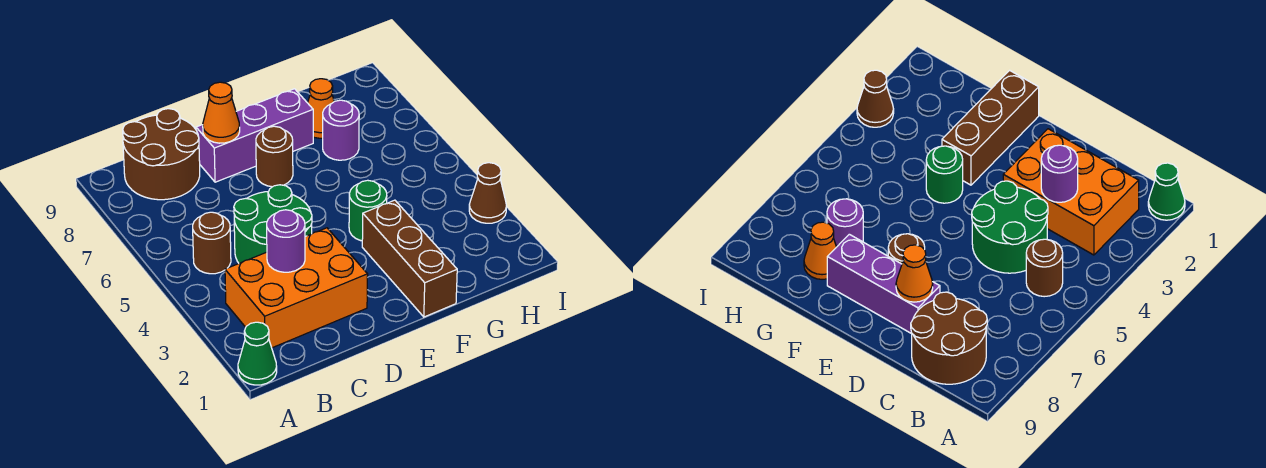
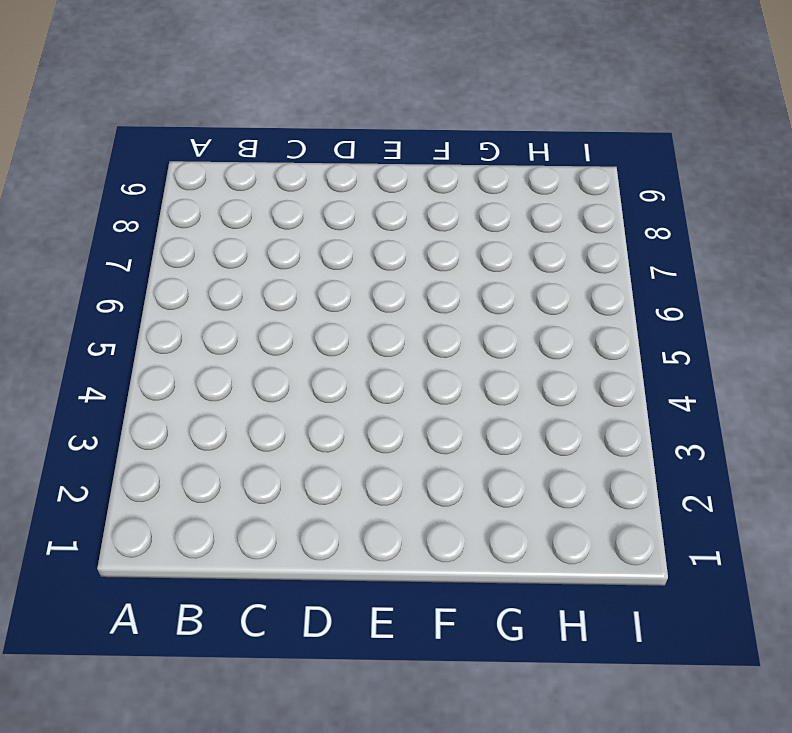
none -> green 1x1 cone [238,322,277,385]
none -> orange 2x3 brick [225,228,368,348]
none -> brown 1x1 round brick [193,212,231,274]

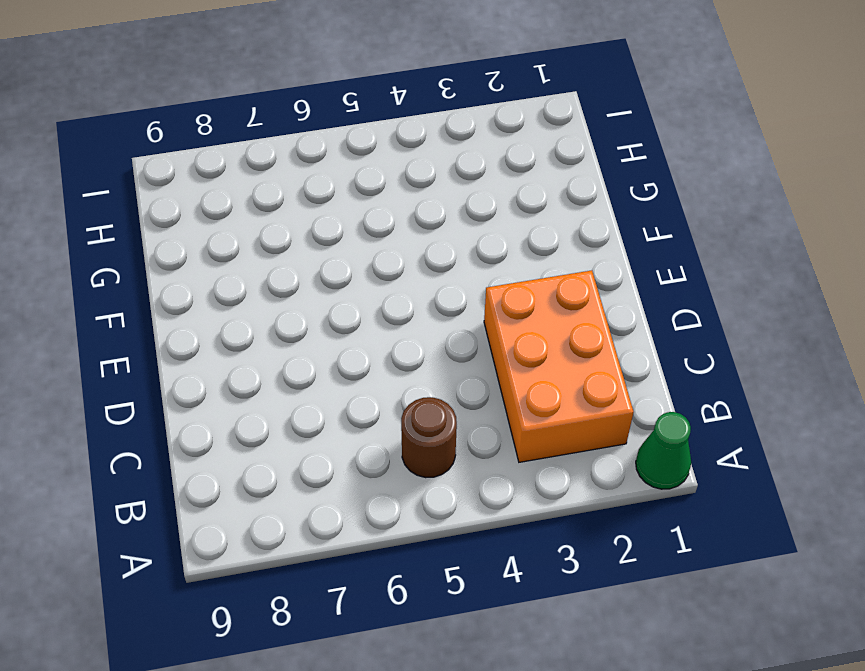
none -> brown 2x2 round brick [123,109,200,200]
none -> green 2x2 round brick [234,185,312,263]
none -> purple 1x3 brick [196,89,313,182]

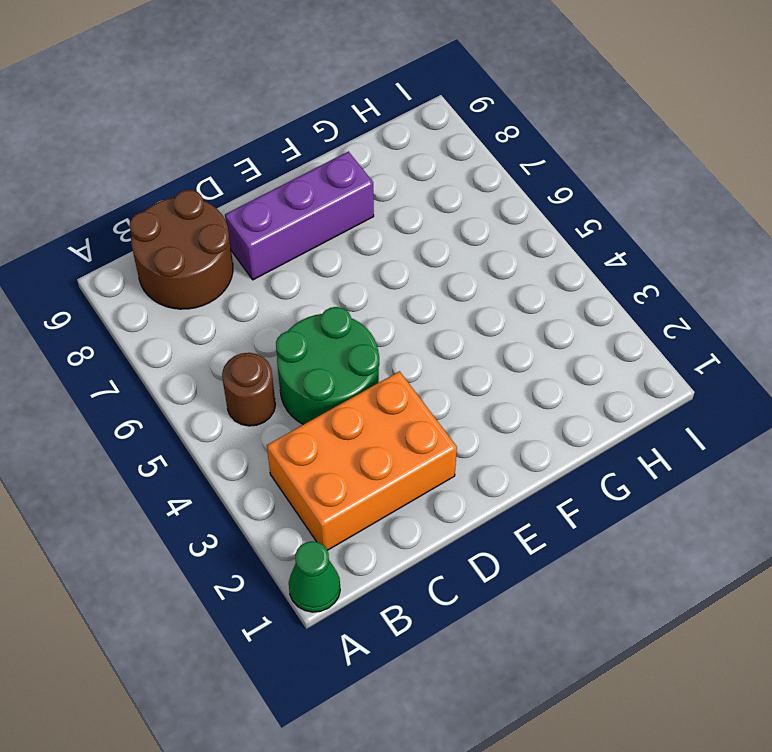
none -> brown 1x1 round brick [256,126,293,187]
none -> brown 1x3 brick [362,200,457,317]
none -> green 1x1 round brick [349,180,387,241]

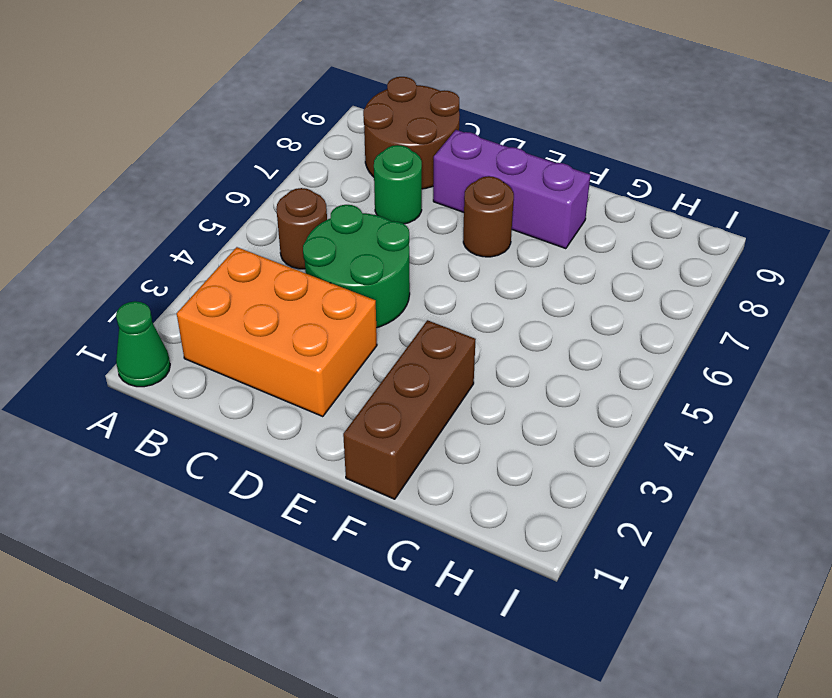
green 1x1 round brick [374,145,422,224] -> green 1x1 round brick moved to [349,180,387,241]
none -> purple 1x1 round brick [323,100,359,160]
none -> orange 1x1 cone [308,79,334,138]
none -> brown 1x1 cone [469,163,507,223]

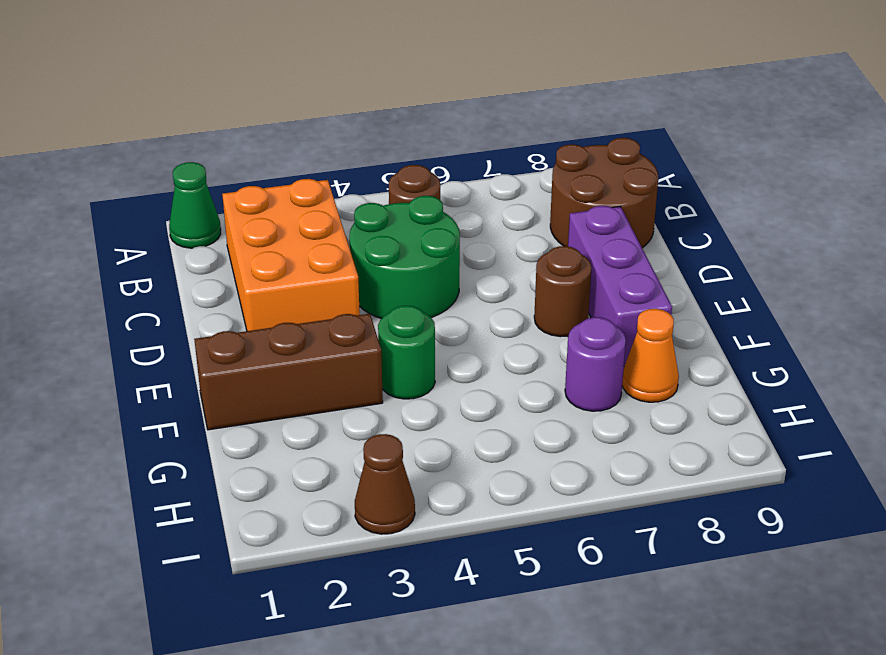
none -> purple 1x1 round brick [267,210,305,272]
none -> orange 1x1 cone [203,82,240,143]

